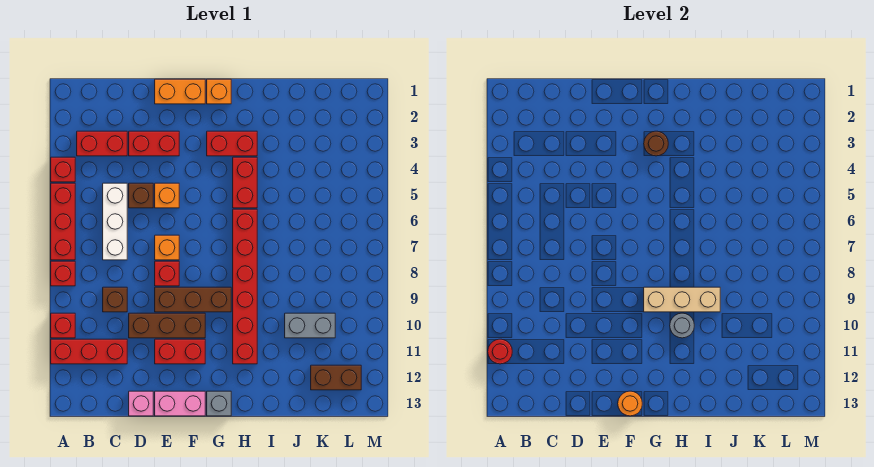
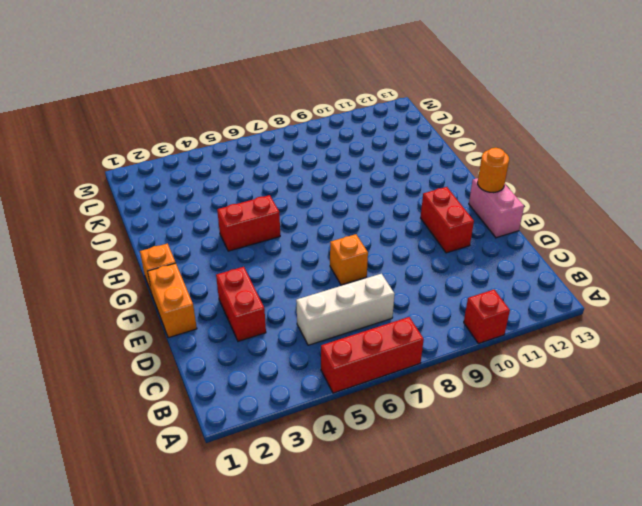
none -> red 1x1 brick [51,157,75,182]
none -> red 1x1 brick [51,261,75,286]
none -> red 1x3 brick [51,339,127,364]
none -> red 1x2 brick [77,131,127,156]

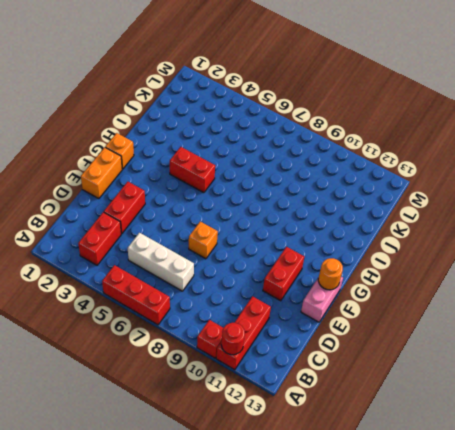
none -> red 1x1 brick [51,157,75,182]
none -> red 1x1 brick [51,261,75,286]
none -> brown 1x1 brick [103,287,127,312]
none -> brown 1x1 brick [129,183,153,208]

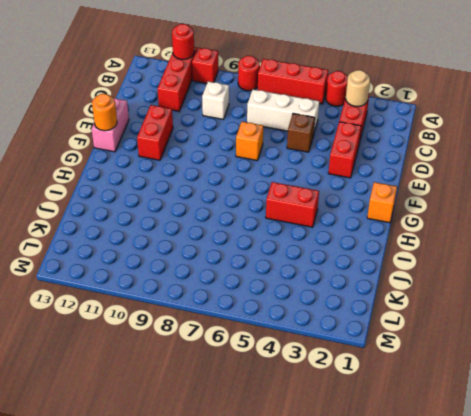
red 1x1 round brick [326,71,348,106] -> red 1x1 brick [51,157,75,182]
red 1x1 round brick [238,56,260,91] -> red 1x1 brick [51,261,75,286]
tan 1x1 round brick [346,70,370,107] -> none
white 1x1 brick [202,81,229,119] -> brown 1x1 brick [103,287,127,312]
none -> brown 1x3 brick [129,313,205,338]
none -> pink 1x1 brick [129,391,153,416]
none -> orange 1x2 brick [155,79,205,104]
none -> orange 1x1 brick [155,183,179,208]

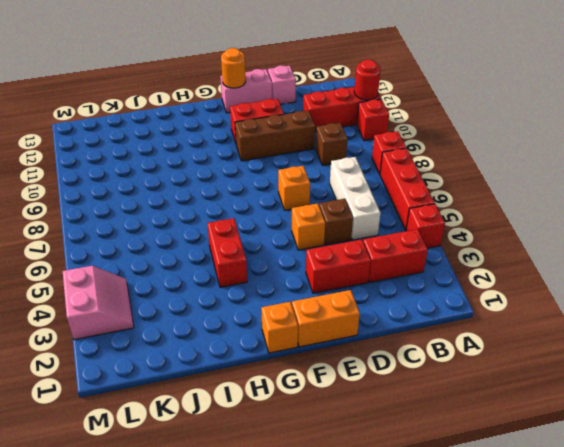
pink 2x2 slope [62,266,134,340] -> none
none -> red 1x1 brick [155,261,179,286]
none -> brown 1x3 brick [155,287,231,312]
none -> red 1x2 brick [207,131,257,156]
none -> grey 1x1 brick [207,391,231,416]

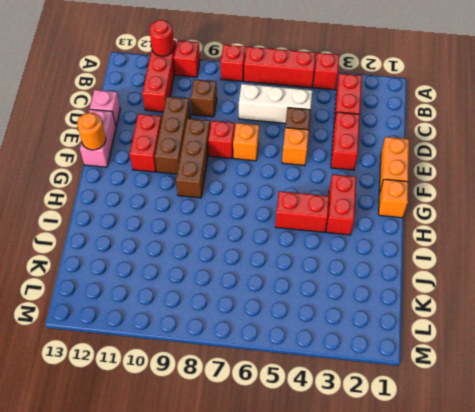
none -> grey 1x1 brick [207,391,231,416]
none -> red 1x6 brick [233,209,257,364]
none -> grey 1x2 brick [285,313,335,338]
none -> brown 1x2 brick [311,365,361,390]

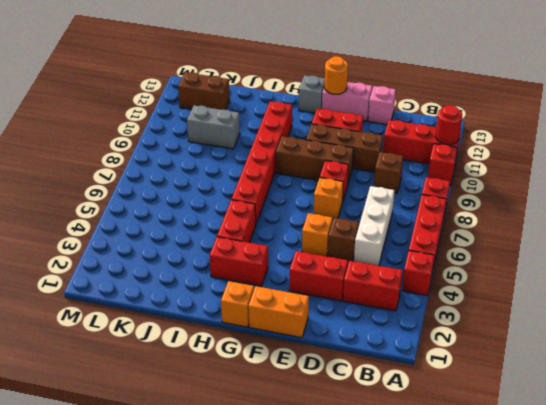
none -> brown 1x1 round brick [644,131,668,156]
none -> tan 1x3 brick [644,287,720,312]
none -> grey 1x1 round brick [670,313,694,338]

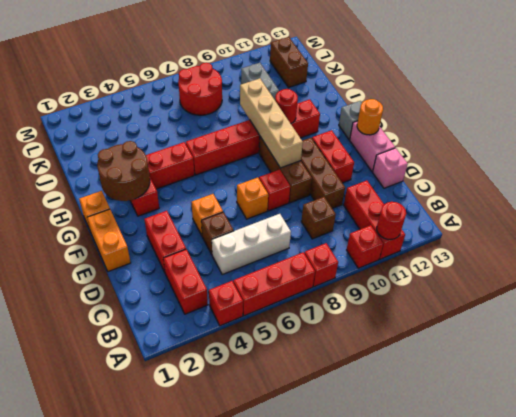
tan 1x4 brick [240,79,303,168] -> tan 1x3 brick [644,287,720,312]
brown 2x2 round brick [97,141,150,201] -> brown 1x1 round brick [644,131,668,156]
red 1x1 round brick [275,89,298,124] -> grey 1x1 round brick [670,313,694,338]
red 2x2 round brick [178,63,222,115] -> none

